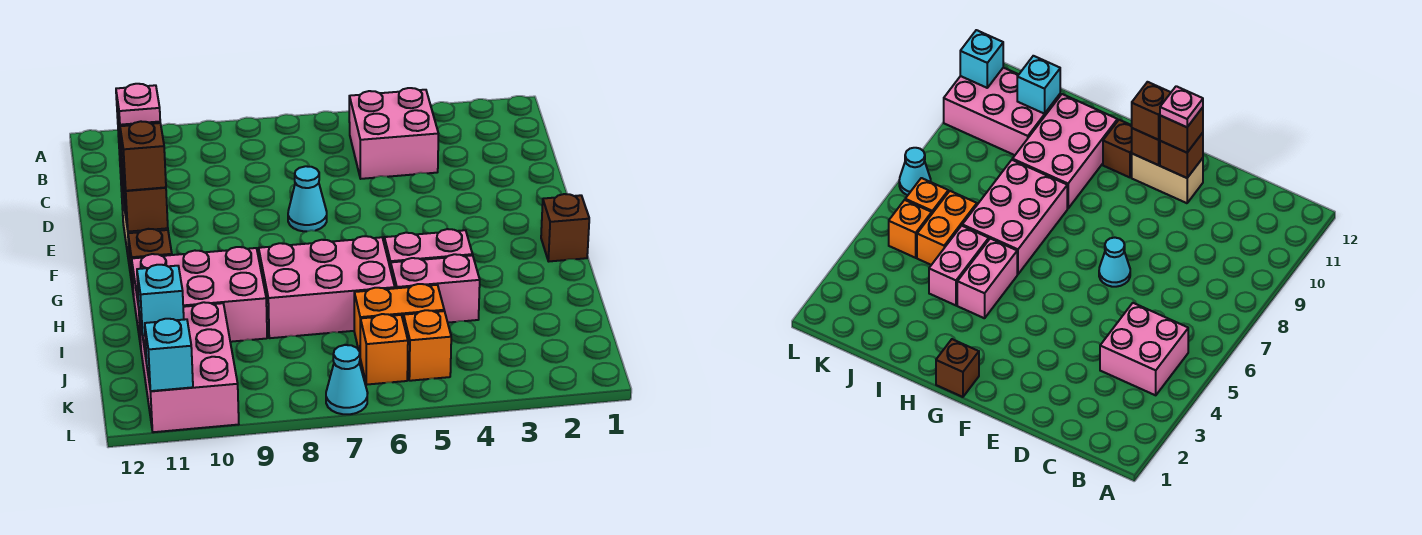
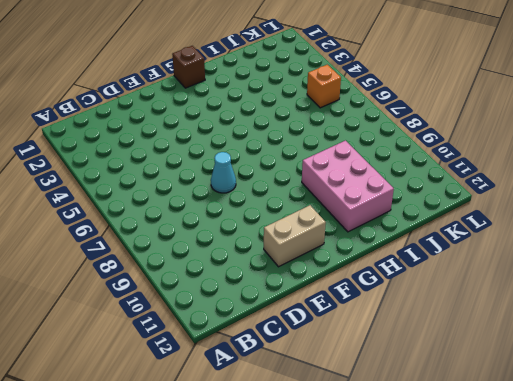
none -> pink 2x2 brick [349,88,438,179]
none -> brown 1x1 brick [128,229,172,295]
none -> pink 1x2 brick [384,229,472,270]

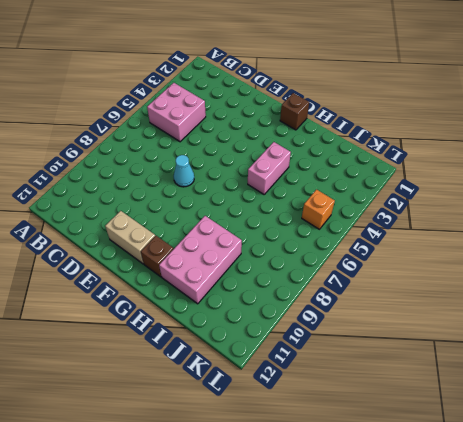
none -> pink 2x3 brick [259,236,395,338]
none -> pink 1x2 brick [391,254,480,323]
none -> orange 1x2 brick [354,284,444,352]

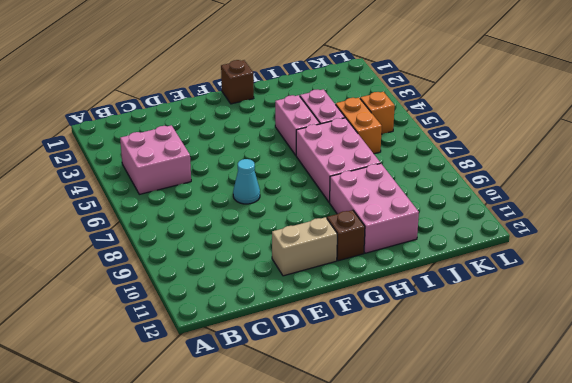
none -> pink 2x3 brick [139,302,239,432]
none -> orange 1x1 brick [360,314,408,385]
none -> cyan 1x1 cone [326,345,368,414]

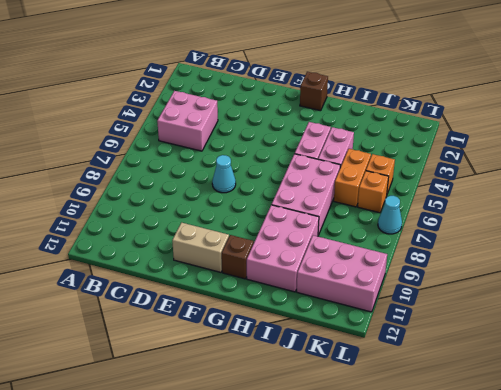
none -> brown 1x1 brick [1160,133,1203,178]
none -> brown 1x1 brick [122,169,168,232]
none -> cyan 1x1 brick [137,265,184,336]

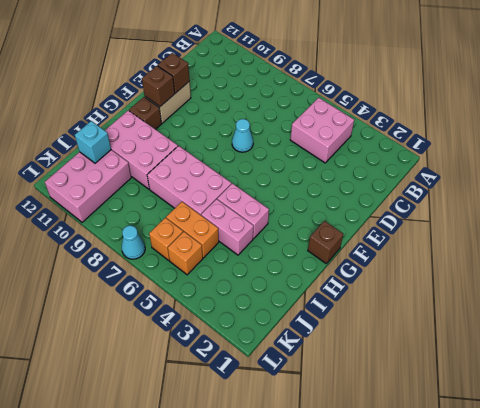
none -> cyan 1x1 brick [145,319,193,391]
none -> brown 1x1 brick [1160,107,1203,153]
none -> brown 1x1 brick [120,121,166,191]

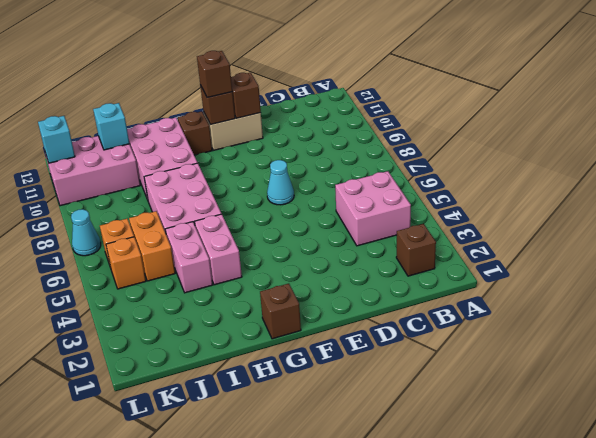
brown 1x1 brick [396,224,436,276] -> brown 1x1 brick moved to [1160,107,1203,153]
none -> pink 1x1 plate [116,84,160,125]

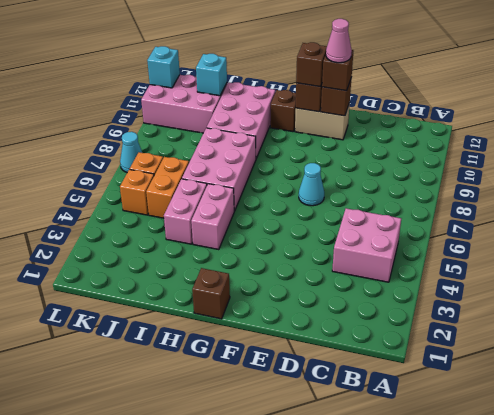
pink 1x1 cone [326,19,352,63] -> pink 1x1 plate [116,84,160,125]

